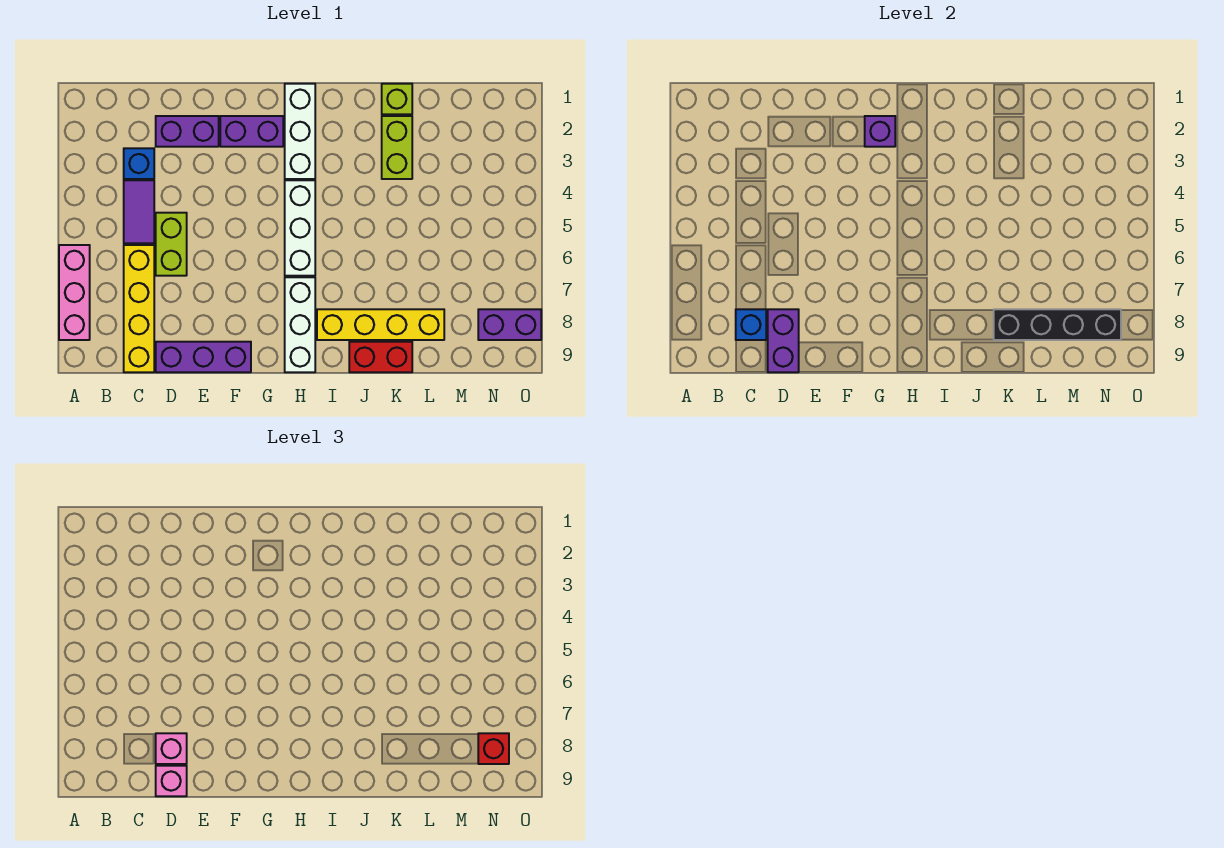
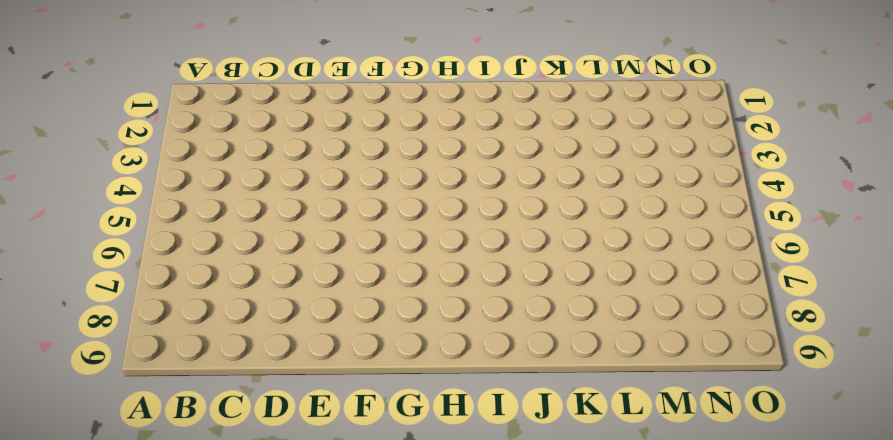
none -> pink 1x3 brick [59,245,90,340]
none -> blue 1x1 brick [124,148,154,179]
none -> purple 1x2 tile [124,180,154,243]

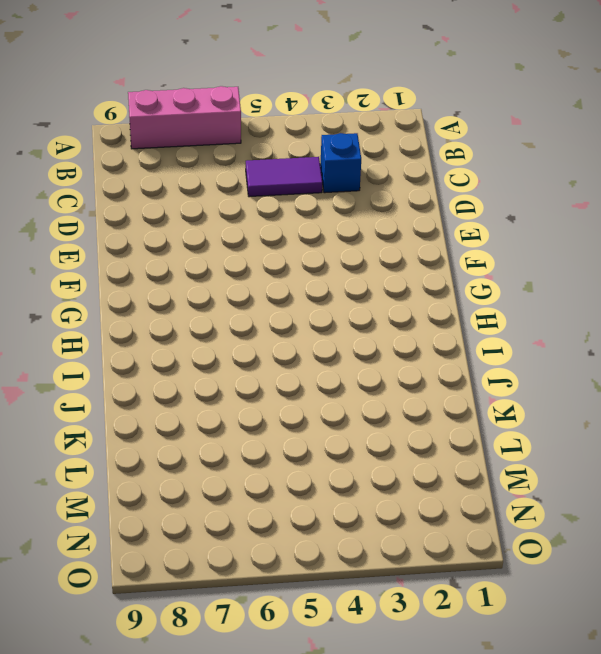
none -> yellow 1x4 brick [124,245,154,372]
none -> purple 1x2 brick [156,116,219,147]
none -> lime 1x2 brick [156,213,187,276]

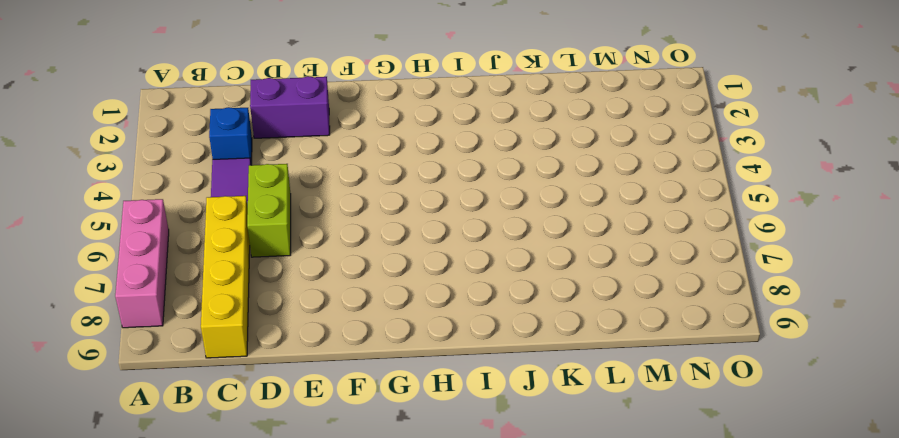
none -> purple 1x3 brick [156,342,251,372]
none -> purple 1x2 brick [220,116,283,147]
none -> white 1x3 brick [285,84,315,179]

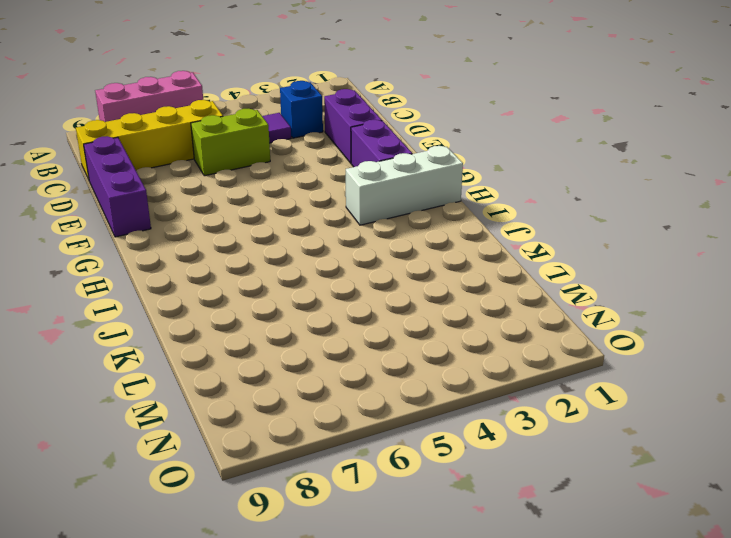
none -> white 1x3 brick [285,180,315,276]
none -> white 1x3 brick [285,277,315,372]
none -> yellow 1x4 brick [317,309,444,340]

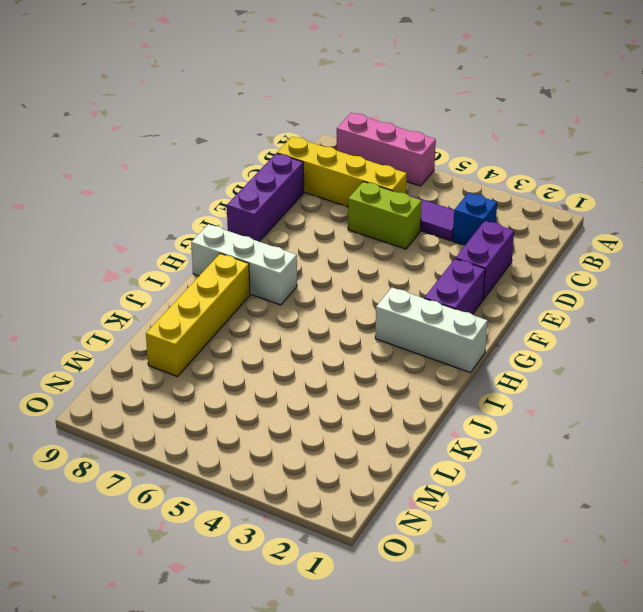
none -> white 1x3 brick [285,180,315,276]
none -> red 1x2 brick [349,342,412,372]
none -> lime 1x1 brick [382,84,412,114]

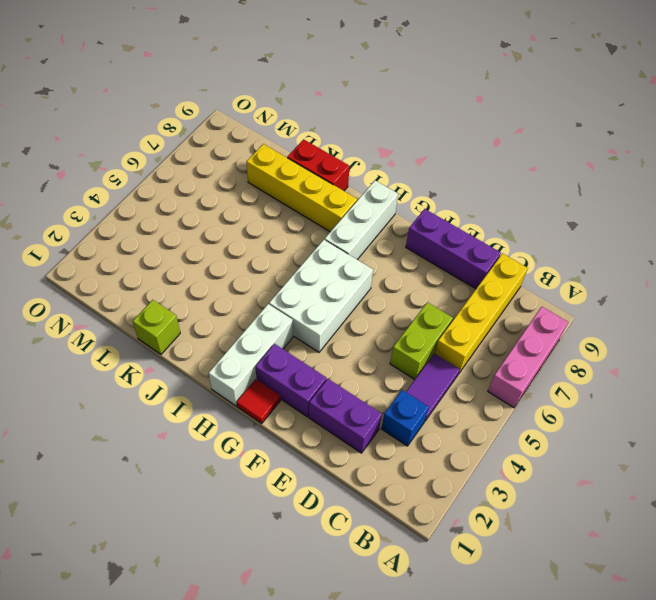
red 1x1 tile [237,379,281,423] -> none
white 2x3 brick [269,240,373,352] -> white 1x3 brick [285,180,315,276]
none -> lime 1x2 brick [382,116,412,179]
none -> purple 1x2 brick [478,309,541,340]
none -> blue 1x1 brick [736,309,766,340]

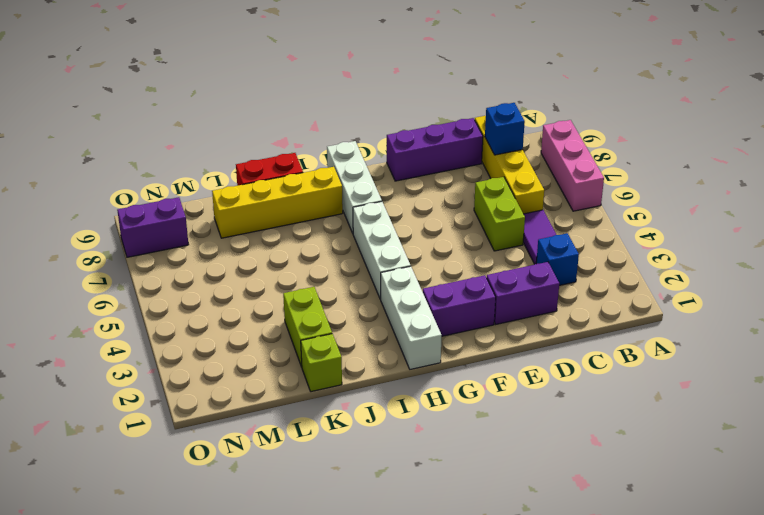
none -> purple 1x2 brick [768,309,799,372]
none -> purple 1x1 brick [865,116,895,147]
none -> black 1x4 brick [994,309,1121,340]

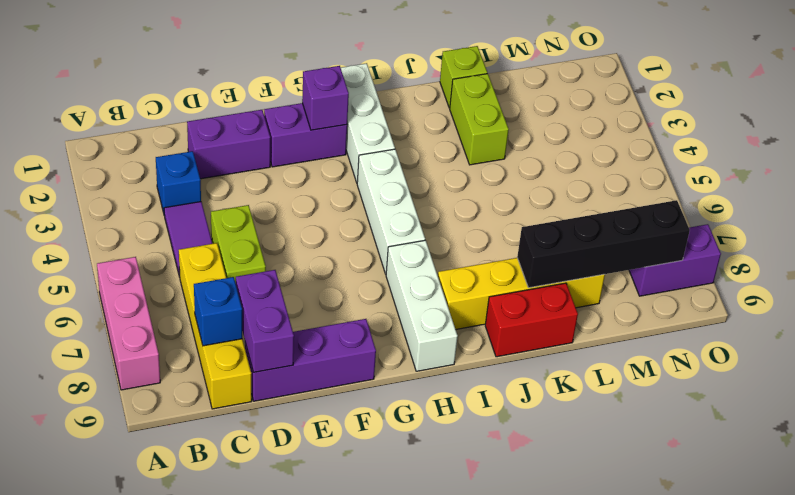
none -> pink 1x1 brick [156,733,187,764]
none -> pink 1x1 brick [156,766,187,796]
none -> red 1x1 brick [478,733,509,764]

